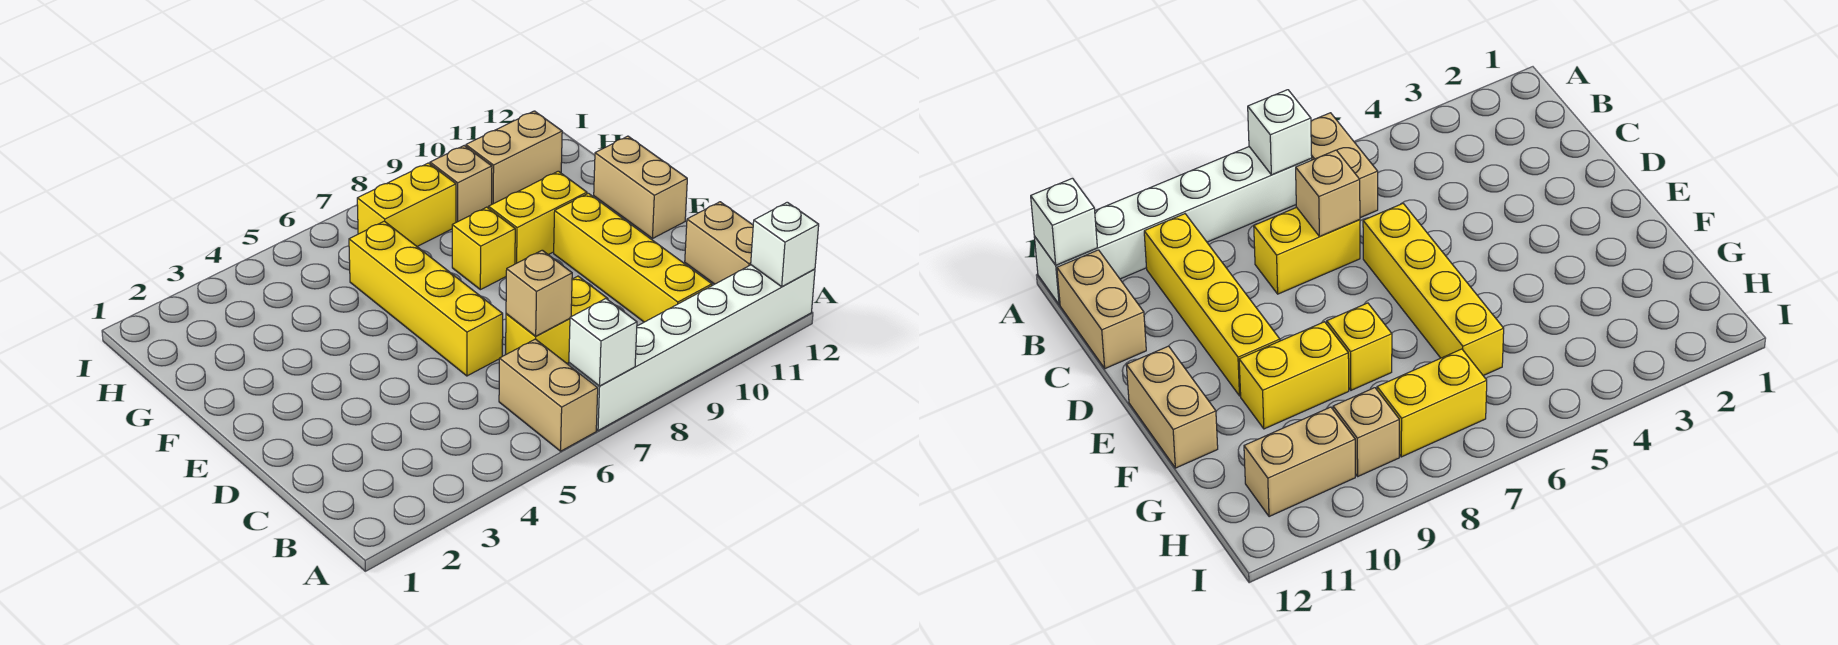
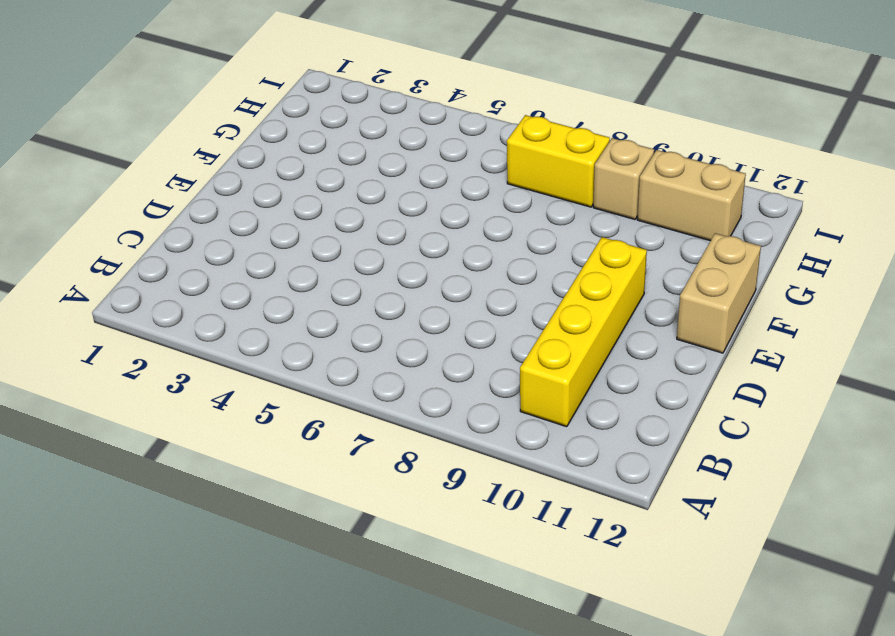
none -> tan 1x2 brick [499,339,598,451]
none -> white 1x6 brick [569,265,815,431]
none -> tan 1x2 brick [685,202,753,284]

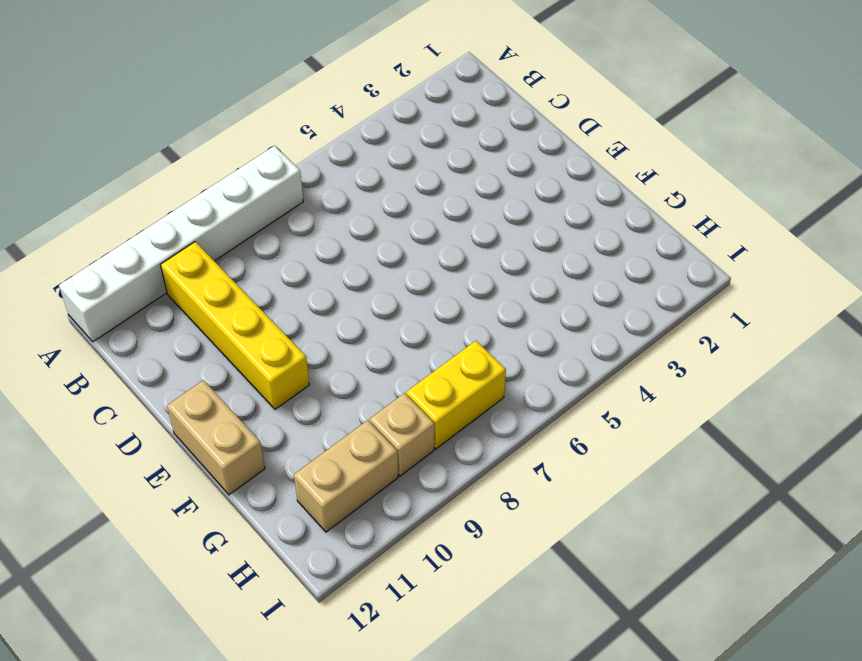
none -> tan 1x2 brick [499,339,598,451]
none -> tan 1x2 brick [685,202,753,284]
none -> yellow 1x2 brick [506,276,608,363]

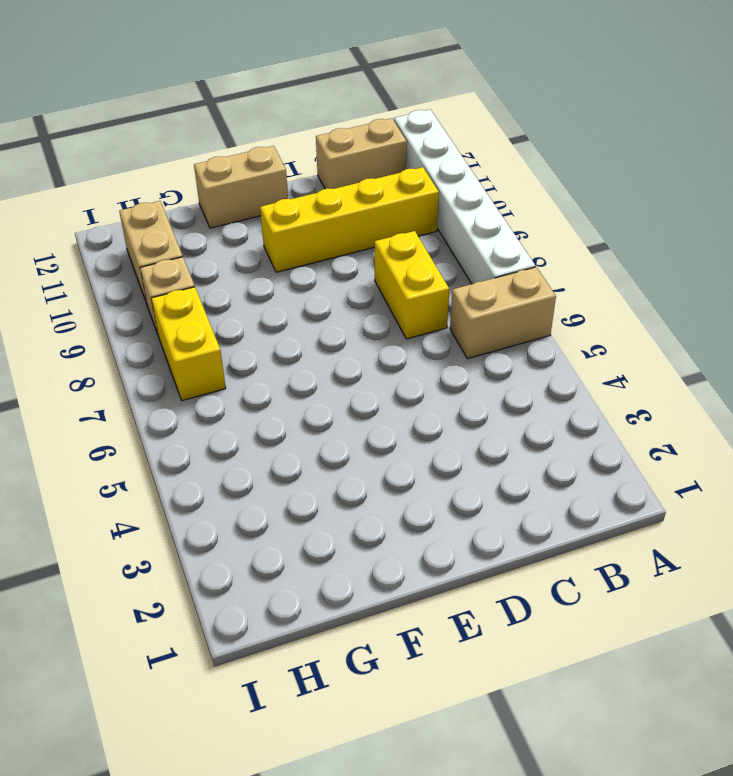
none -> yellow 1x4 brick [349,221,503,376]
none -> yellow 1x1 brick [452,207,515,290]
none -> yellow 1x2 brick [489,171,587,264]

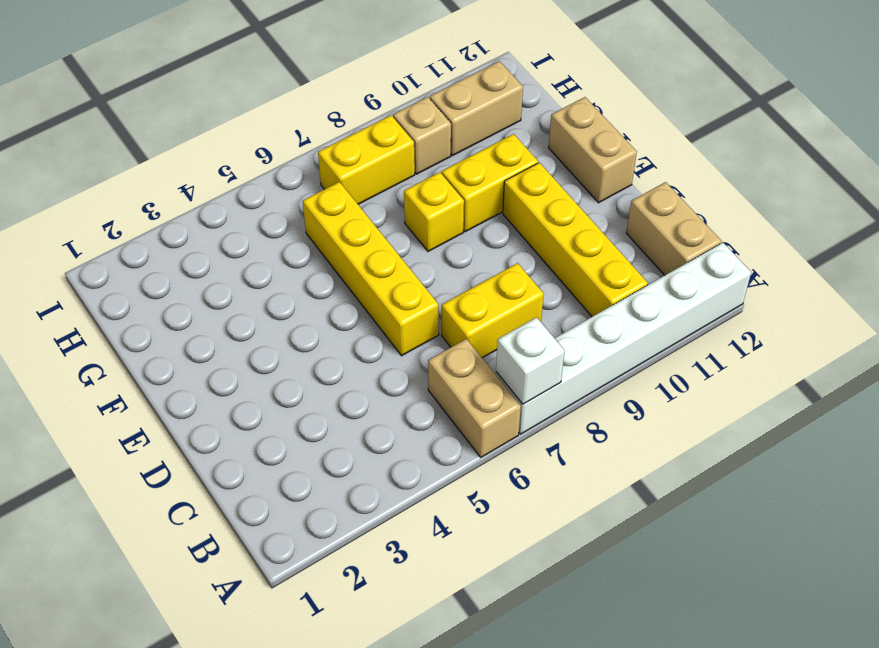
none -> white 1x1 brick [751,202,819,287]
none -> tan 1x1 brick [506,250,572,336]

